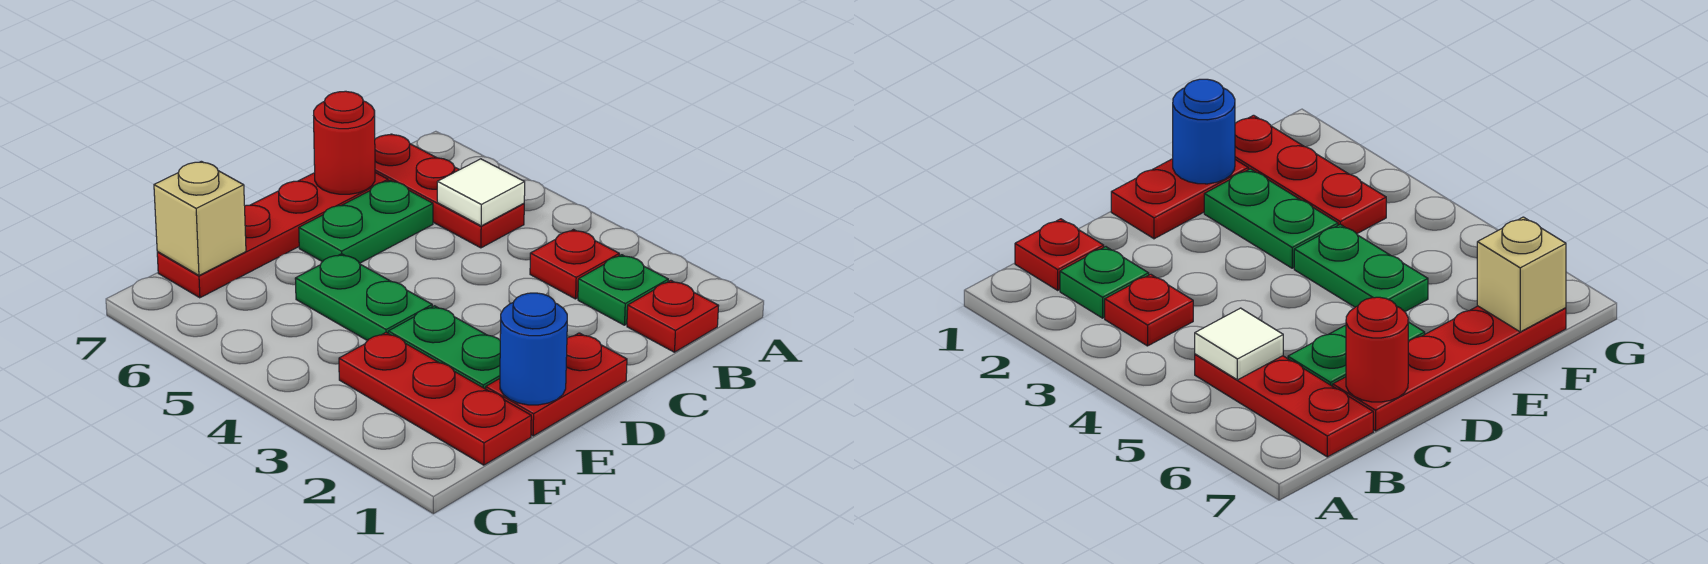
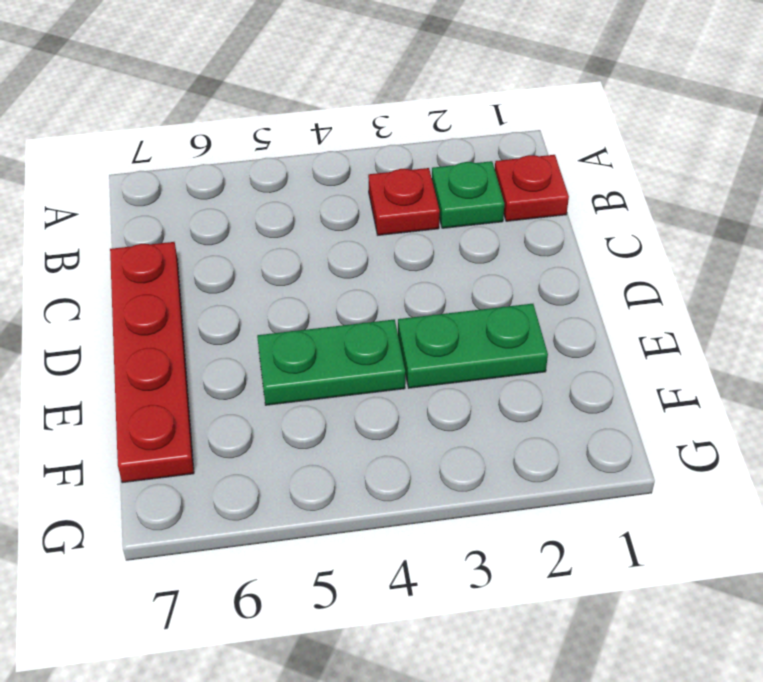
none -> red 1x3 plate [375,134,524,248]
none -> green 1x2 plate [299,181,433,263]
none -> red 1x2 plate [486,333,627,436]

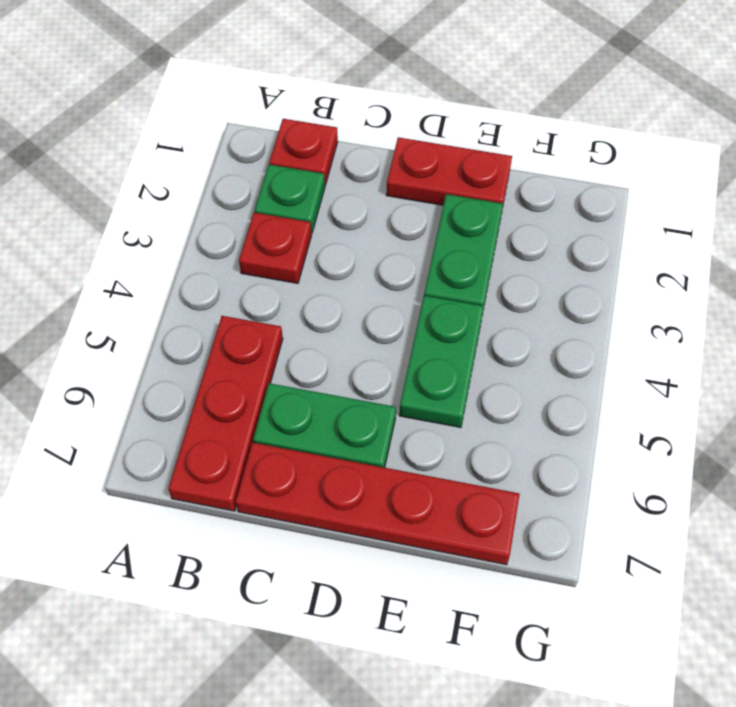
none -> red 1x3 plate [339,333,531,465]
none -> white 1x1 tile [437,159,525,226]
none -> red 1x1 round brick [314,91,375,194]

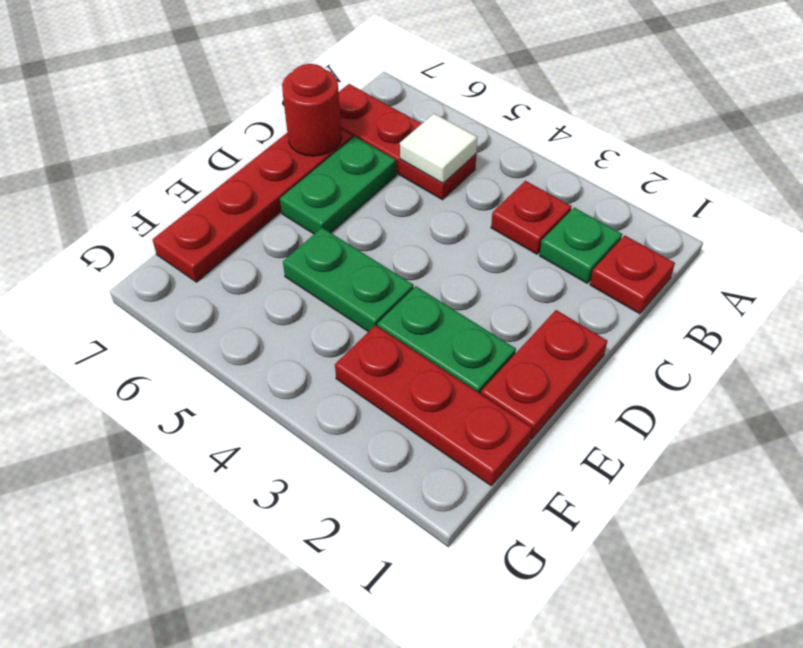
none -> blue 1x1 round brick [500,293,567,405]
none -> tan 1x1 brick [154,161,246,275]

